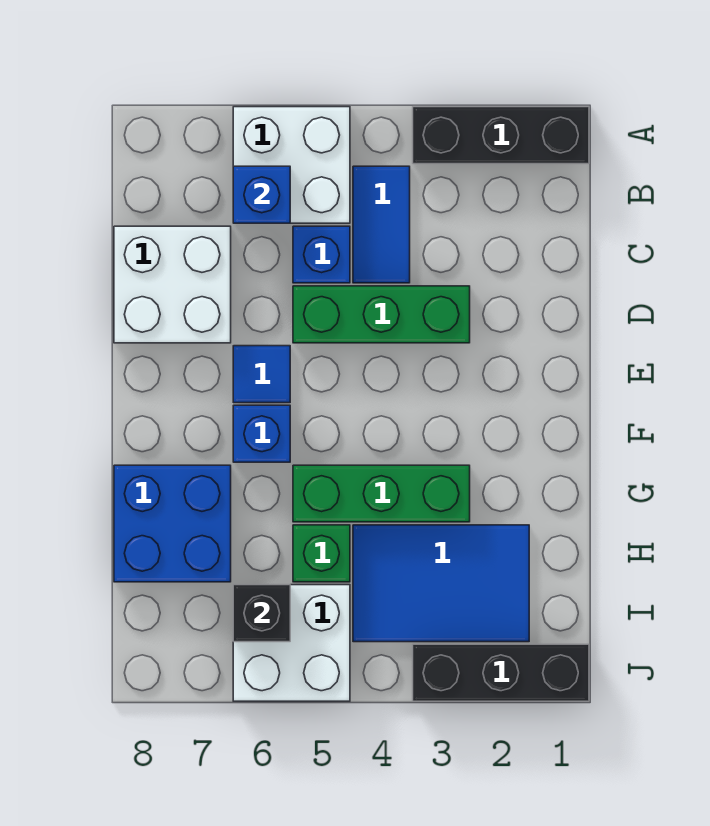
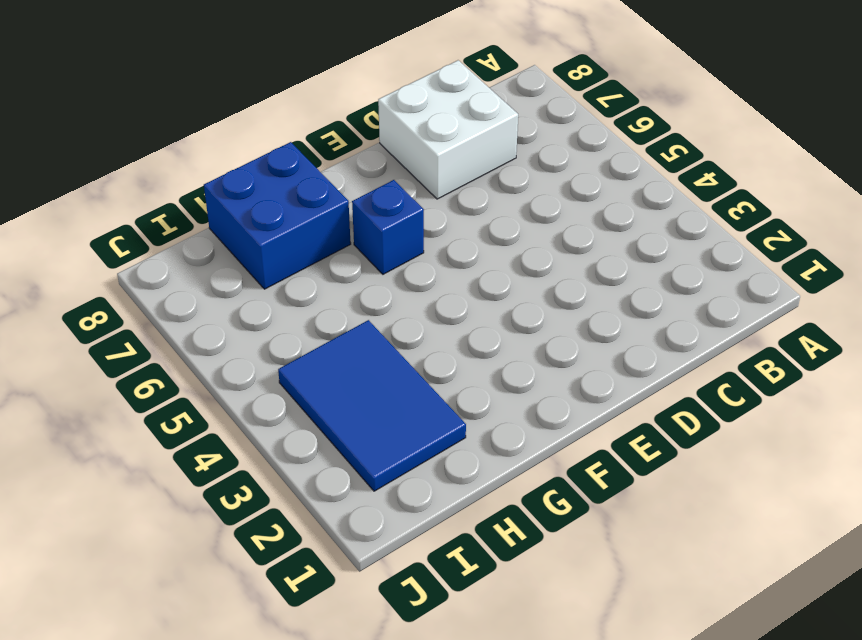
none -> black 1x3 brick [413,107,589,164]
none -> white 2x2 brick [233,107,350,223]
none -> blue 1x2 tile [353,166,410,283]

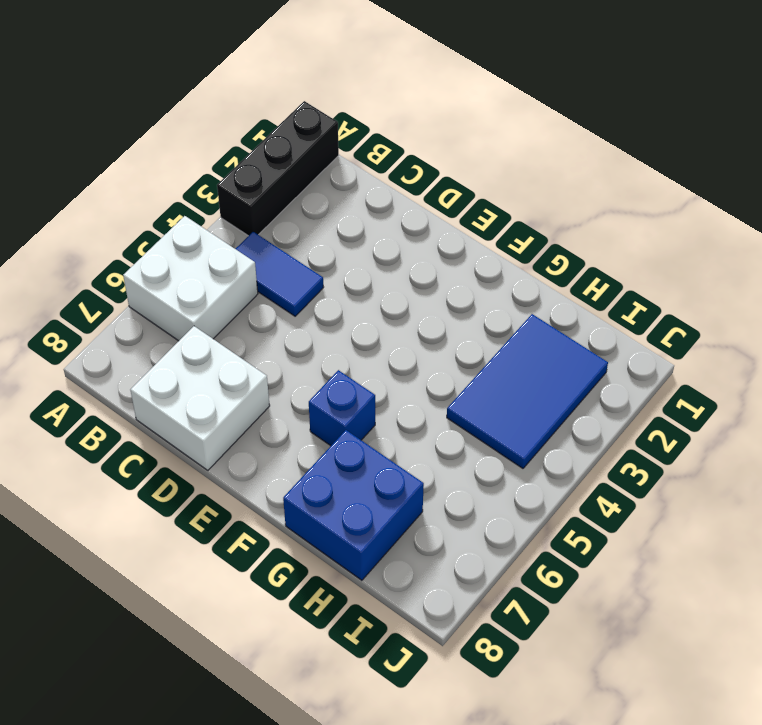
none -> blue 1x1 brick [293,226,350,283]
none -> green 1x3 brick [293,286,470,343]
none -> blue 1x1 tile [233,346,290,403]

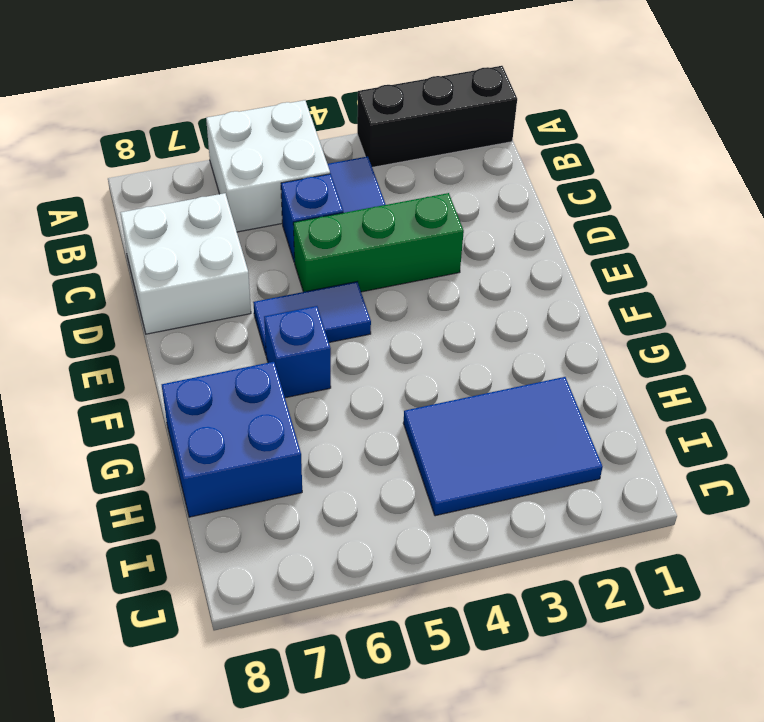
blue 1x2 tile [253,282,371,354] -> blue 1x1 tile [233,346,290,403]
none -> green 1x3 brick [293,465,470,522]
none -> green 1x1 brick [293,525,350,582]
none -> white 2x2 brick [233,585,350,701]

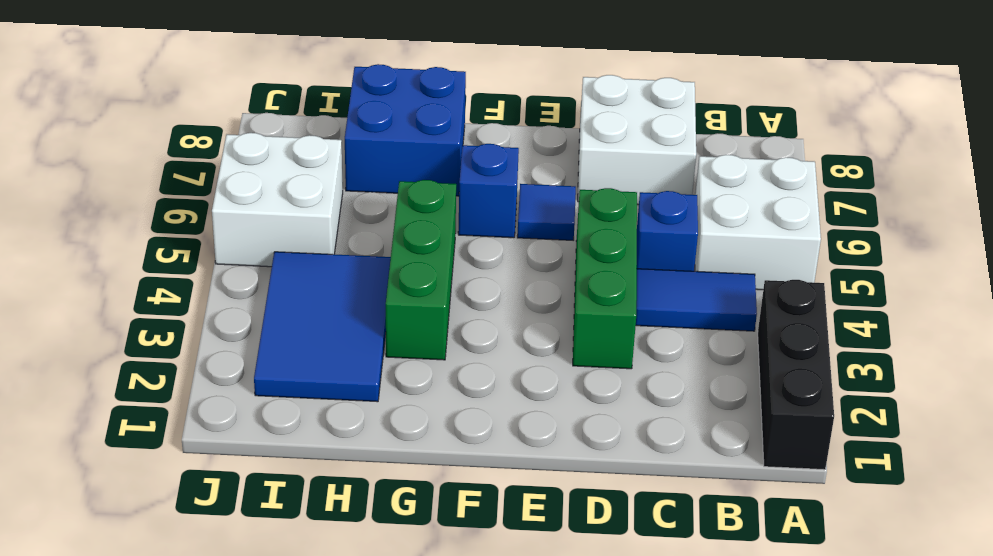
none -> green 1x1 brick [293,525,350,582]
none -> black 1x3 brick [413,644,589,701]
none -> blue 1x1 brick [233,166,290,223]

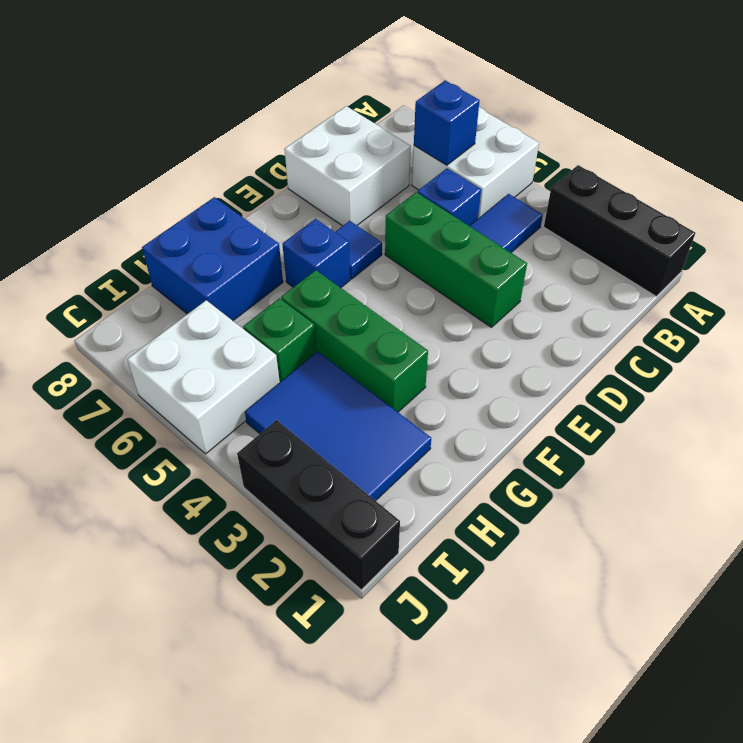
none -> black 1x1 brick [233,585,290,642]

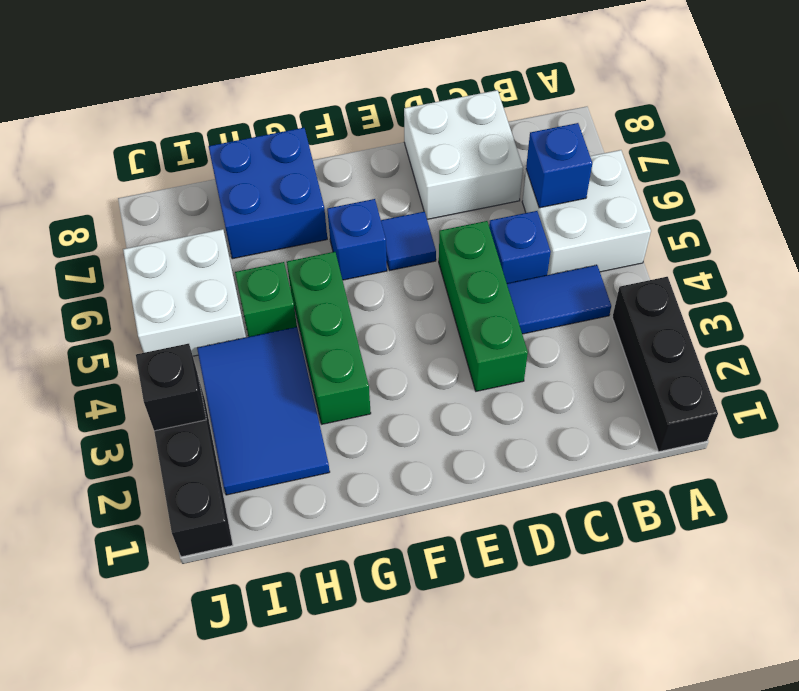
black 1x1 brick [136,344,206,431] -> black 1x1 brick moved to [233,585,290,642]

